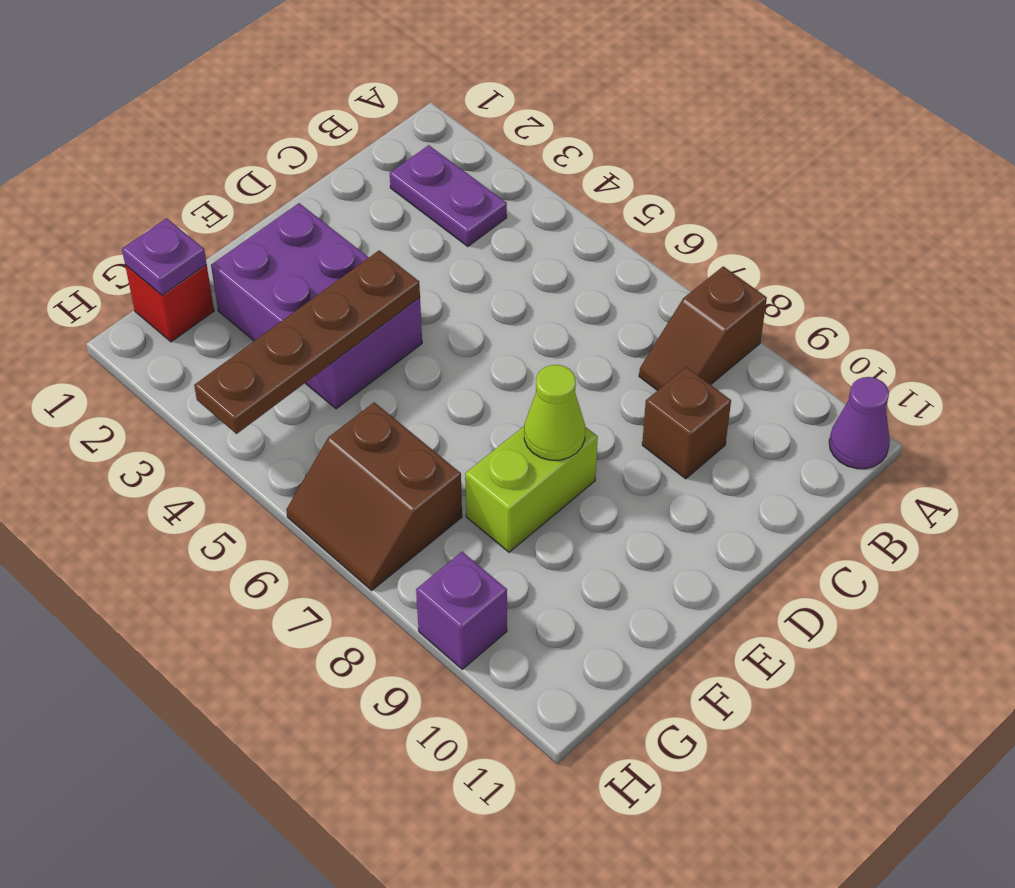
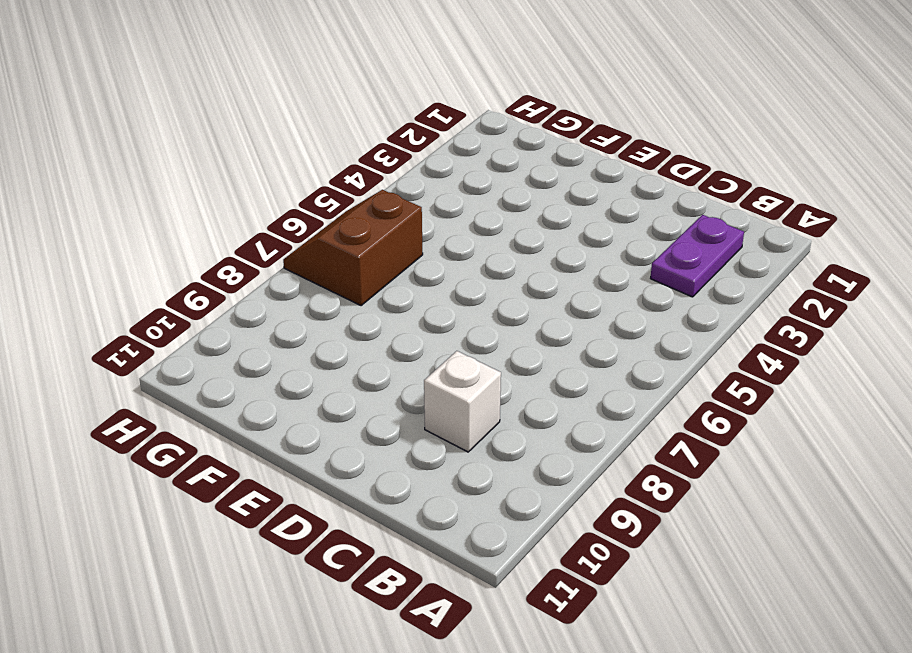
white 1x1 brick [424,351,501,452] -> brown 1x1 brick [642,367,731,479]
none -> brown 1x2 slope [639,266,767,391]
none -> purple 1x1 cone [829,377,890,469]
none -> purple 2x3 brick [211,203,422,409]

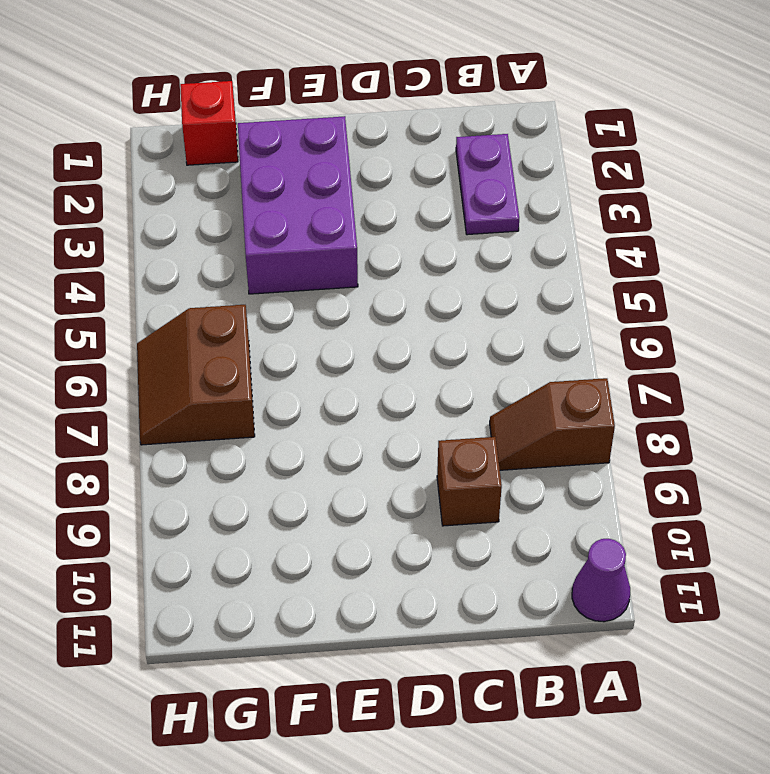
none -> lime 1x2 brick [465,426,598,552]
none -> purple 1x1 brick [416,552,507,669]
none -> brown 1x4 plate [194,251,420,434]

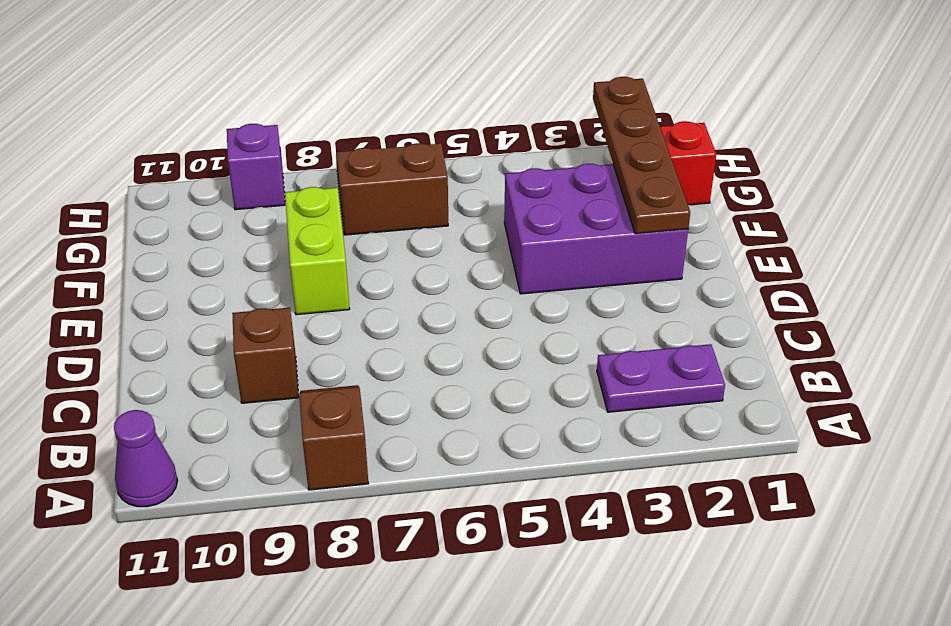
brown 1x4 plate [593,77,690,234] -> brown 1x4 plate moved to [194,251,420,434]
none -> lime 1x1 cone [524,365,585,460]
none -> purple 1x1 plate [122,218,207,295]

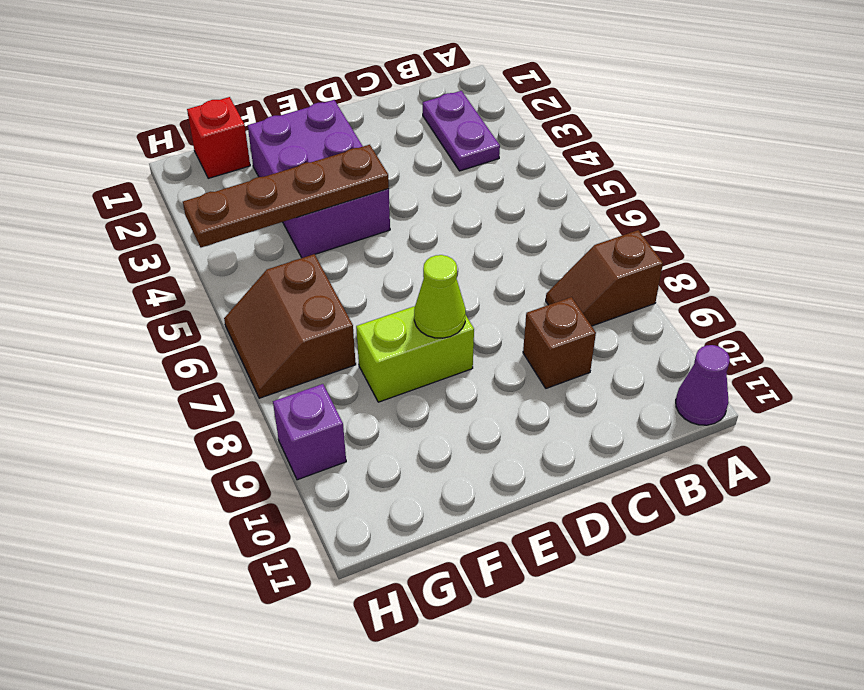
none -> purple 1x1 plate [122,218,207,295]

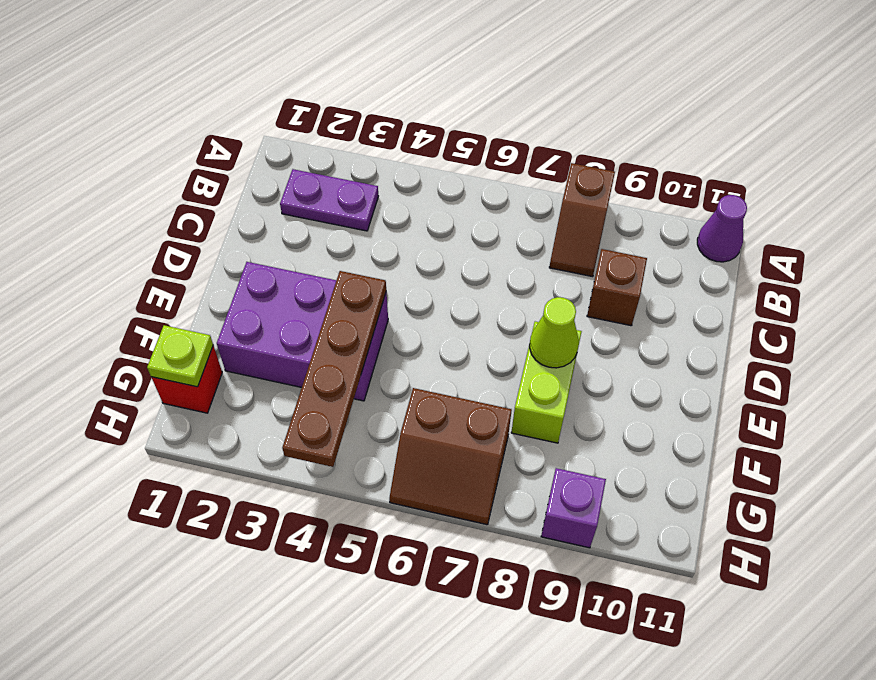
lime 1x1 plate [147,325,213,387] -> purple 1x1 plate [122,218,207,295]

